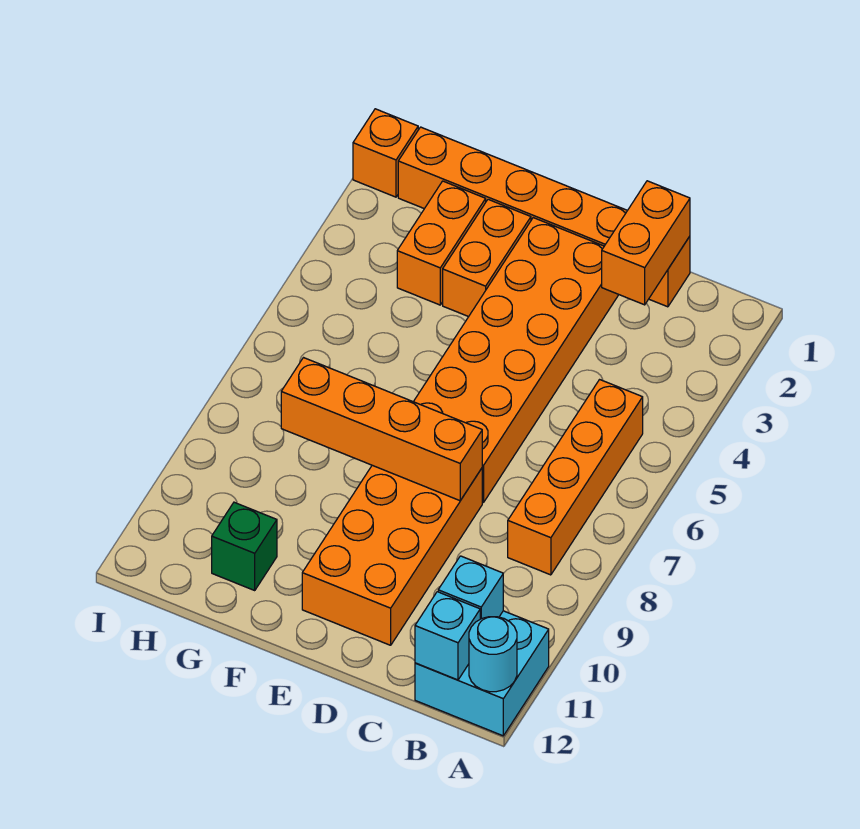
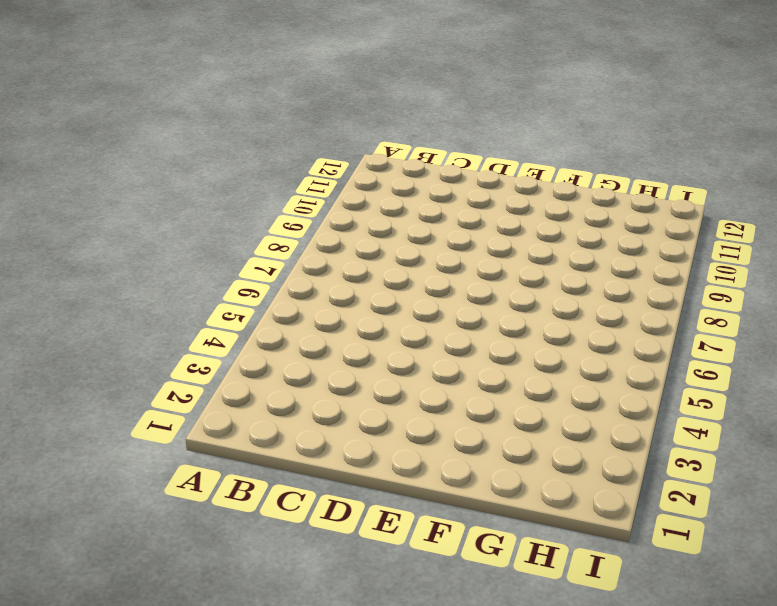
none -> cyan 2x2 brick [415,611,549,736]
none -> orange 1x4 brick [508,380,643,575]
none -> orange 1x6 brick [398,127,690,307]

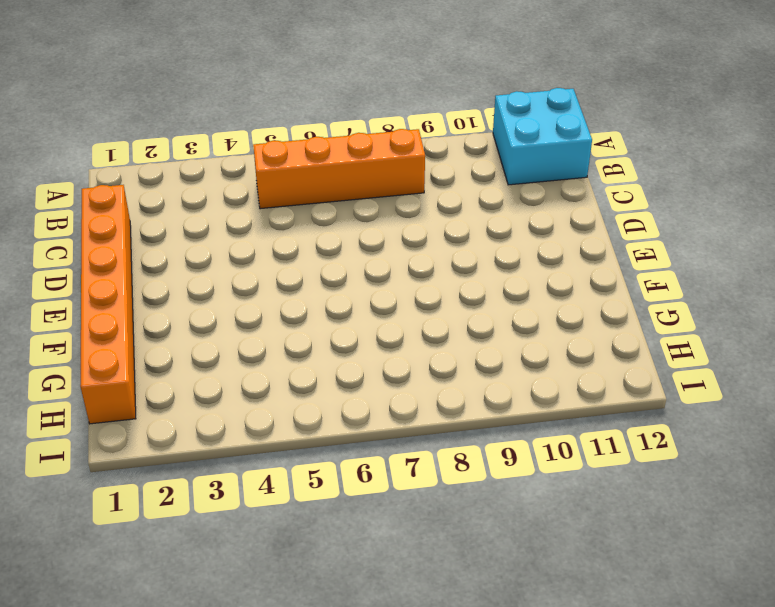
none -> orange 2x6 brick [414,218,619,503]
none -> orange 2x4 brick [302,465,482,645]
none -> orange 1x2 brick [443,199,531,317]

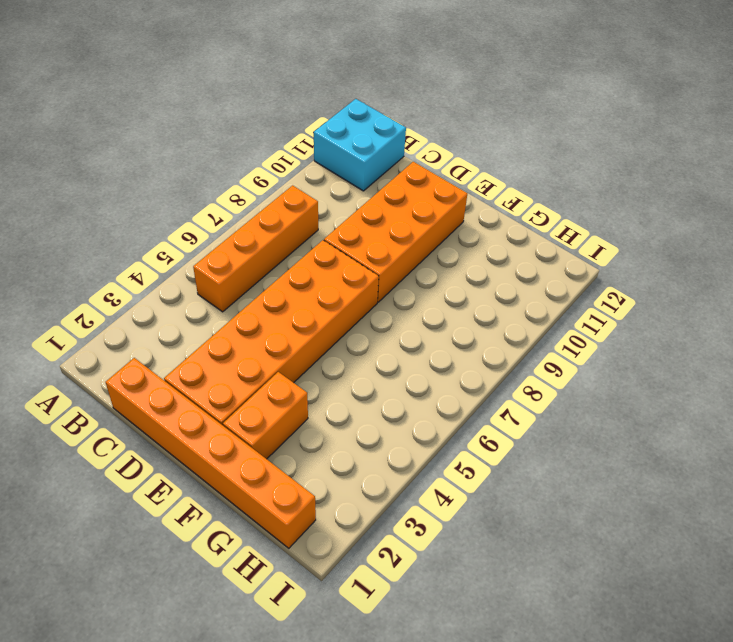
none -> orange 1x2 brick [397,181,486,305]
none -> green 1x1 brick [212,502,277,590]
none -> orange 1x1 brick [353,109,418,197]

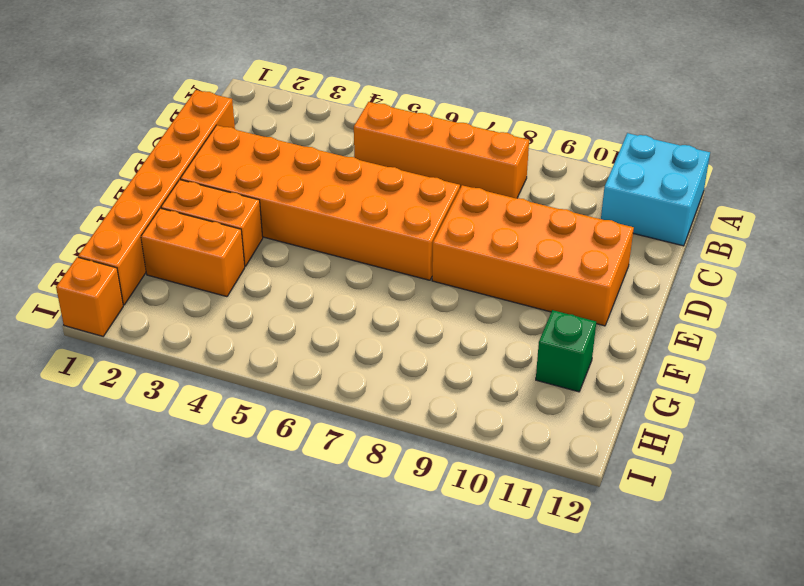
none -> cyan 1x1 round brick [469,617,517,692]
none -> cyan 1x1 brick [438,556,503,619]
none -> cyan 1x1 brick [415,592,480,680]

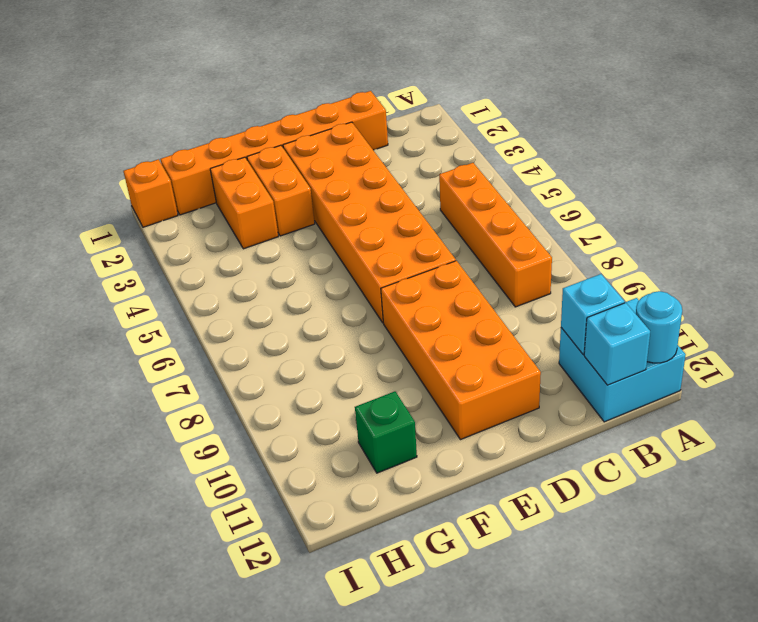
none -> orange 1x2 brick [602,181,690,305]
none -> orange 1x4 brick [281,358,482,501]

